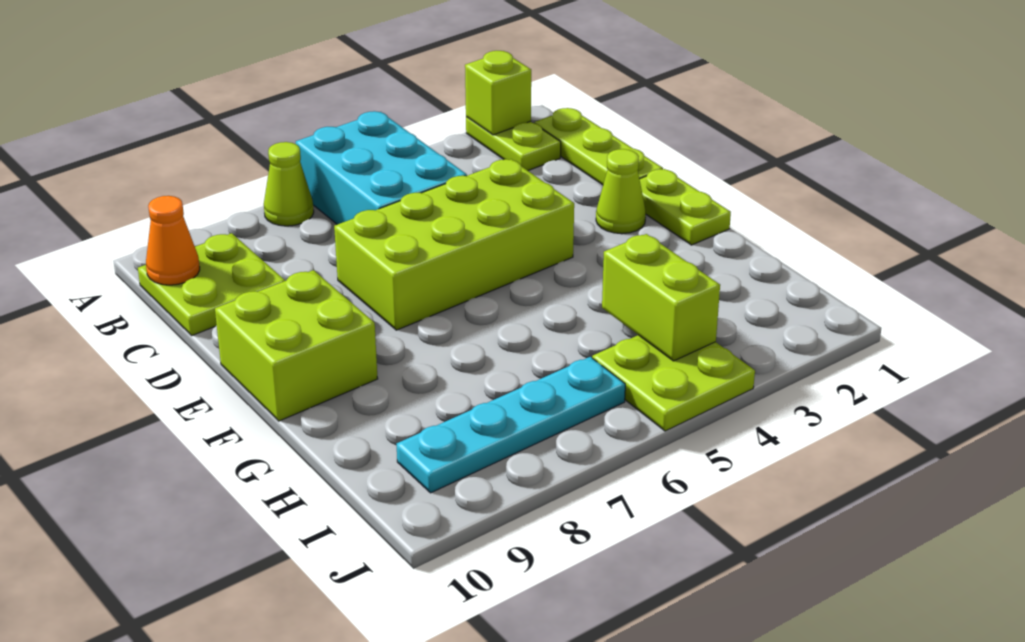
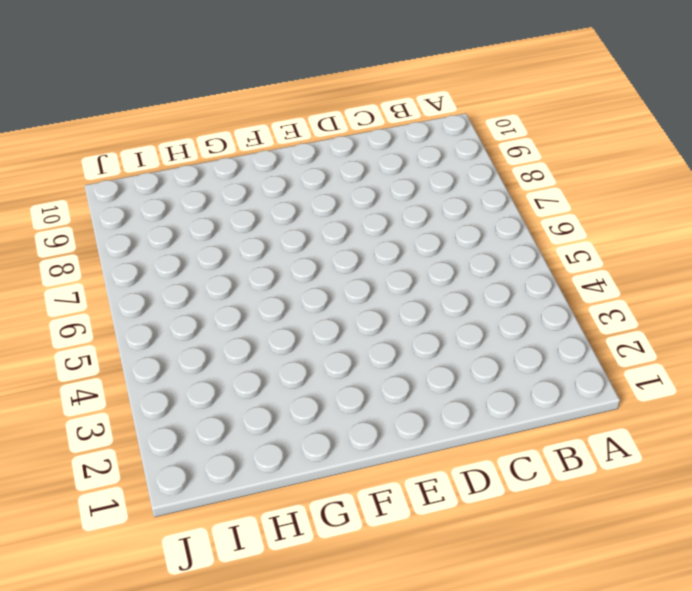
none -> lime 1x2 plate [466,117,561,171]
none -> cyan 2x3 brick [296,111,467,224]
none -> lime 1x1 cone [264,142,314,226]

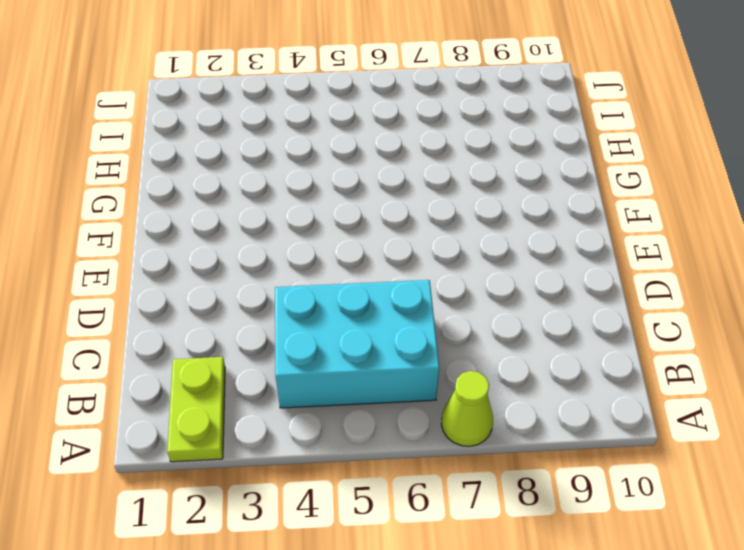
cyan 2x3 brick [275,280,439,408] -> cyan 2x3 brick turned to [296,111,467,224]
none -> lime 1x3 plate [534,108,663,185]
none -> lime 2x2 plate [138,233,285,335]
none -> lime 2x4 brick [334,159,574,330]

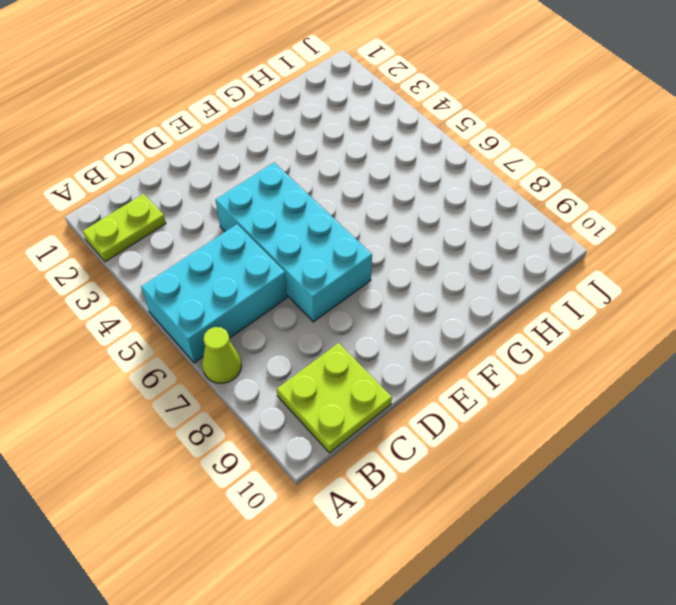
cyan 2x4 brick [216,163,372,322] -> lime 2x4 brick [334,159,574,330]
none -> lime 1x3 plate [534,108,663,185]
none -> lime 1x2 plate [640,169,731,245]
none -> lime 1x1 cone [596,149,646,234]

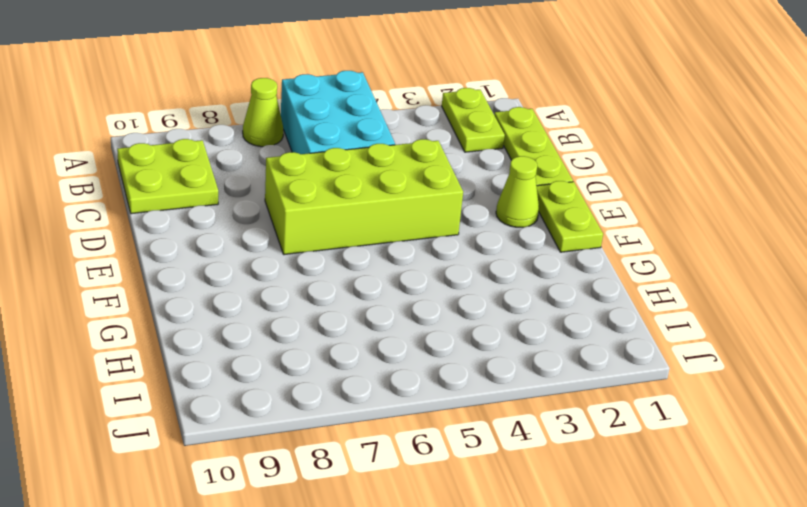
none -> lime 2x2 brick [215,270,378,421]
none -> lime 2x2 plate [592,335,755,431]
none -> cyan 1x4 plate [397,357,625,493]

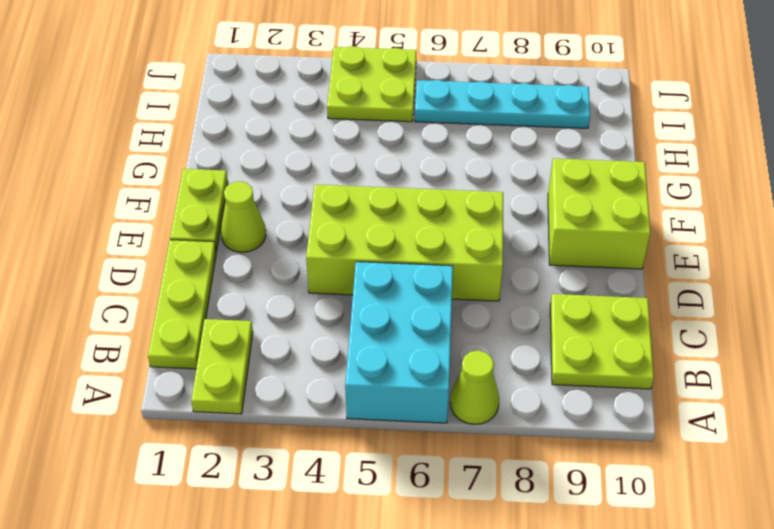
none -> lime 1x1 brick [465,51,531,135]
none -> orange 1x1 cone [146,196,200,285]
none -> lime 1x2 brick [602,234,720,361]

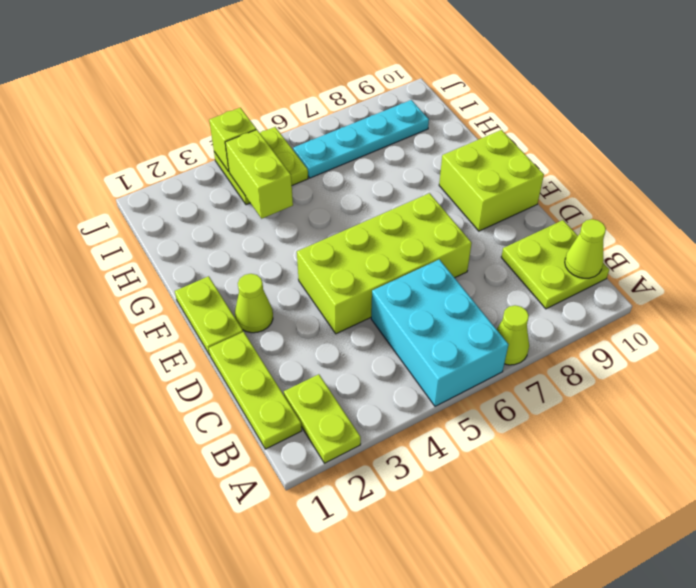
lime 1x1 cone [565,219,606,278] -> orange 1x1 cone [146,196,200,285]
lime 1x1 brick [209,108,256,172] -> lime 1x1 brick moved to [465,51,531,135]

